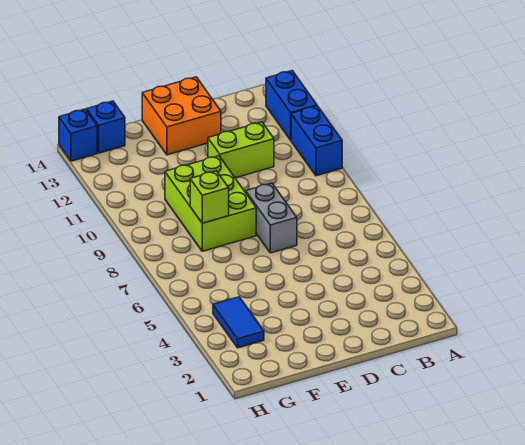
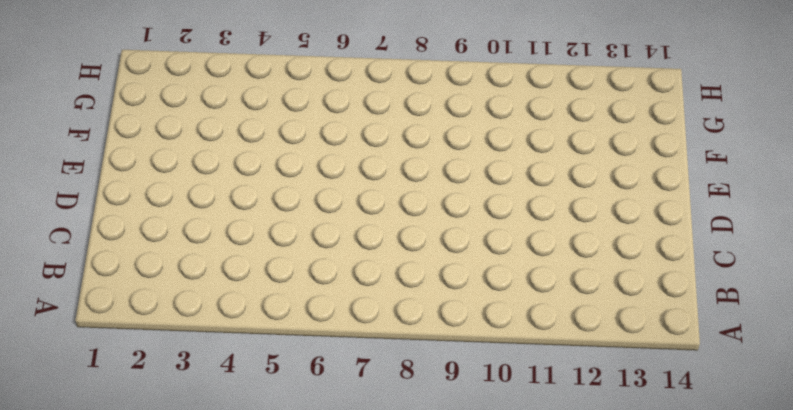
none -> blue 1x2 brick [291,106,342,176]
none -> blue 1x2 brick [266,71,317,140]

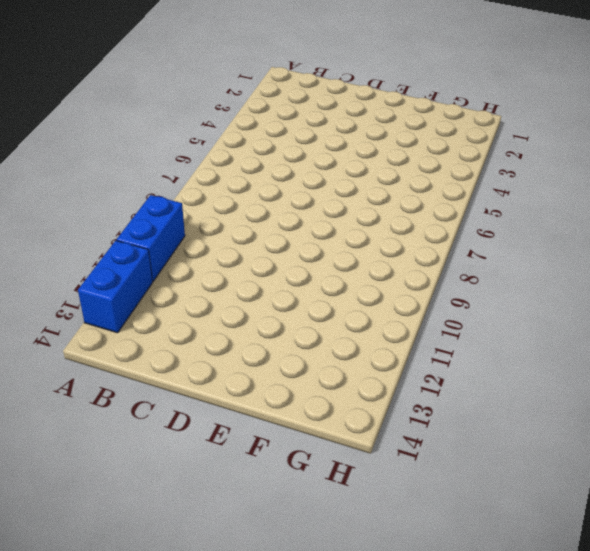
none -> lime 1x2 brick [208,122,274,178]
none -> grey 1x2 brick [246,183,297,253]

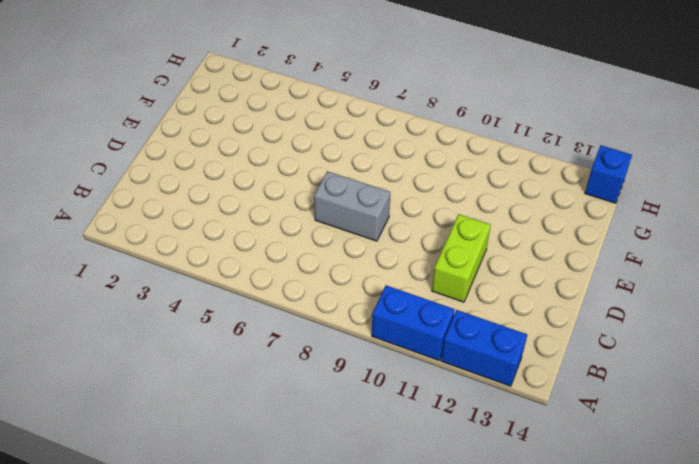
none -> orange 2x2 brick [142,77,221,155]
none -> lime 2x3 brick [165,156,256,251]

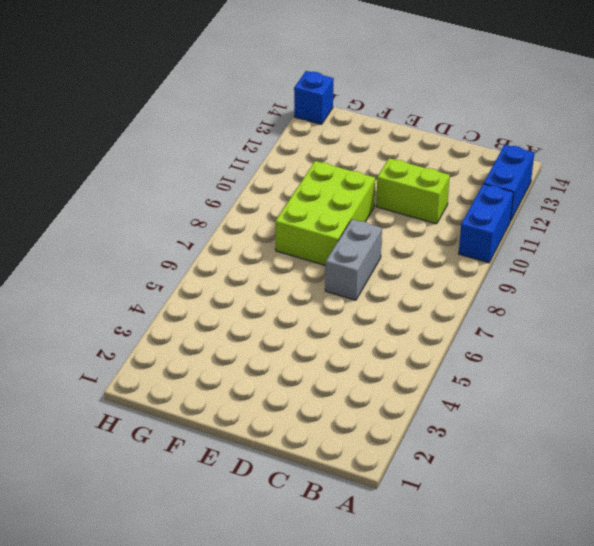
none -> orange 2x2 brick [142,77,221,155]
none -> blue 1x2 tile [213,297,264,348]

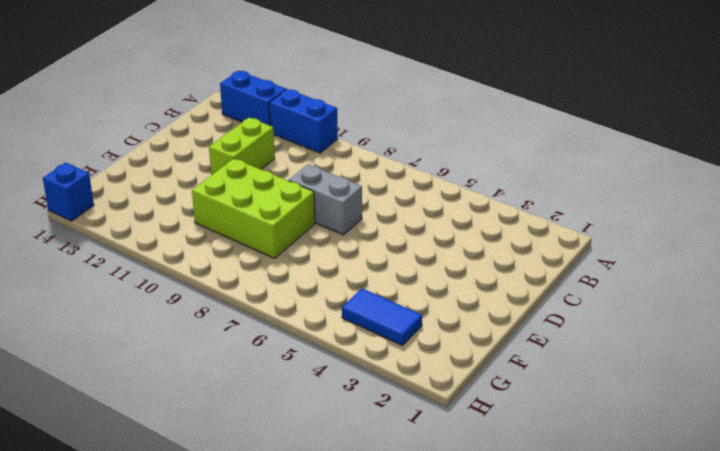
none -> orange 2x2 brick [142,77,221,155]
none -> blue 1x1 brick [87,101,125,153]

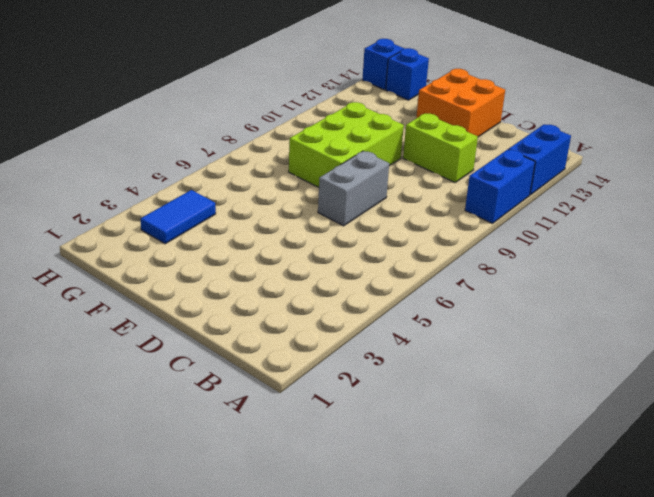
none -> lime 1x1 brick [190,171,229,223]

